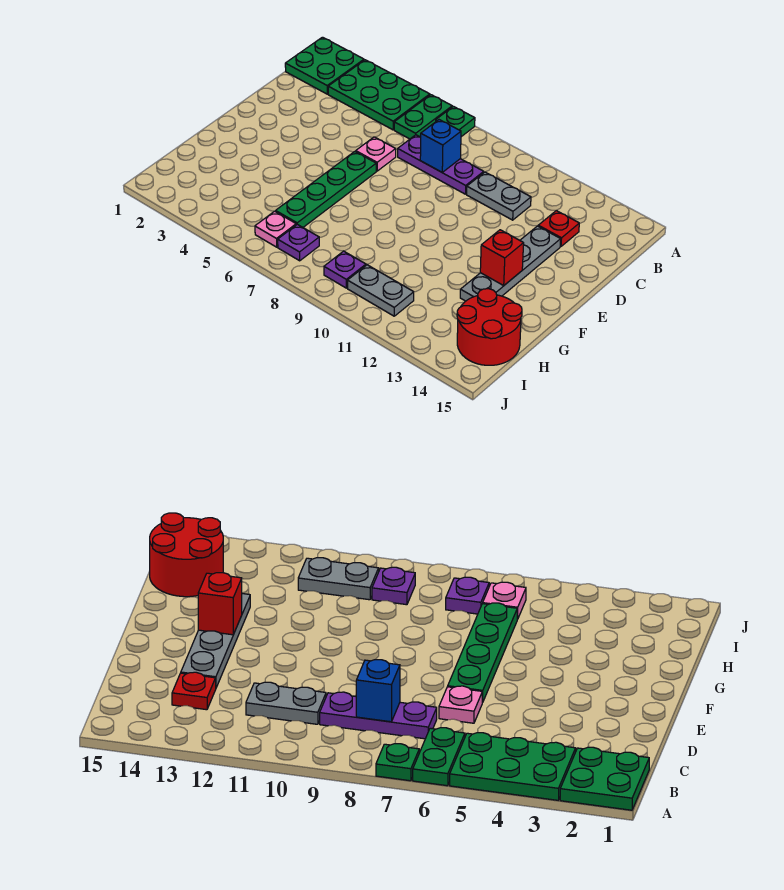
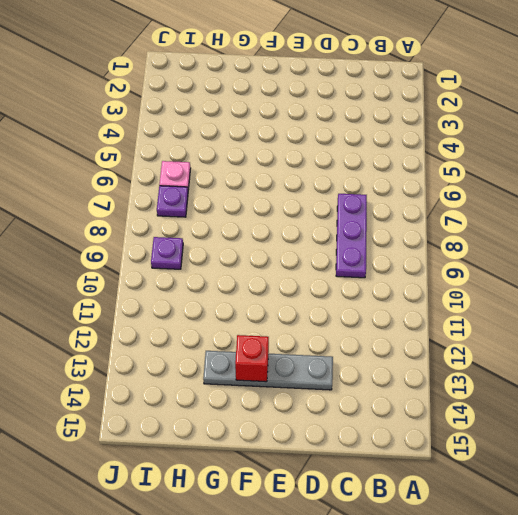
none -> green 2x2 plate [285,37,364,94]
none -> green 2x3 plate [328,60,430,130]
none -> green 1x2 plate [394,95,452,139]

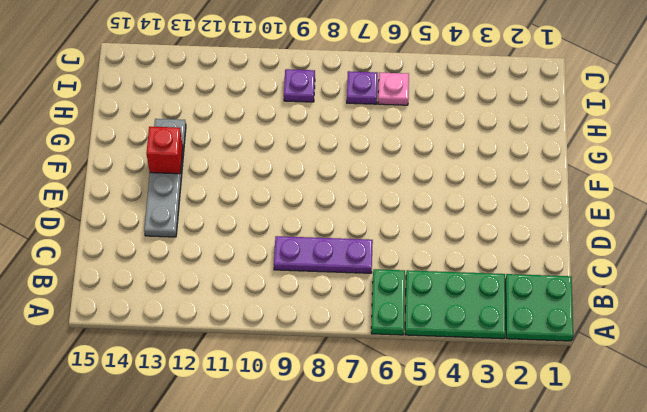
none -> green 1x1 plate [436,106,475,137]
none -> grey 1x2 plate [467,172,531,220]
none -> red 1x1 plate [538,211,579,246]

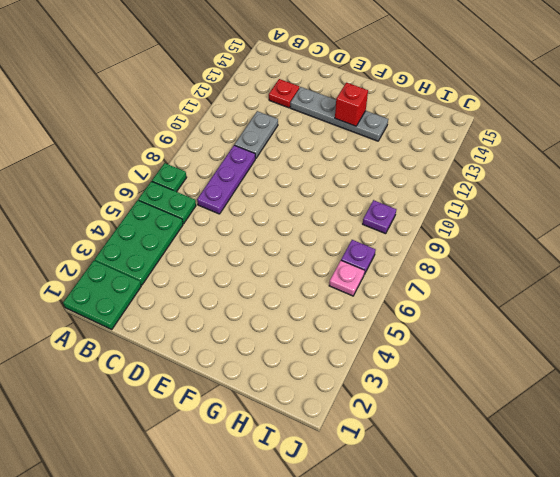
none -> pink 1x1 plate [355,137,396,171]
none -> green 1x4 plate [276,152,376,227]
none -> red 2x2 round brick [457,289,522,365]

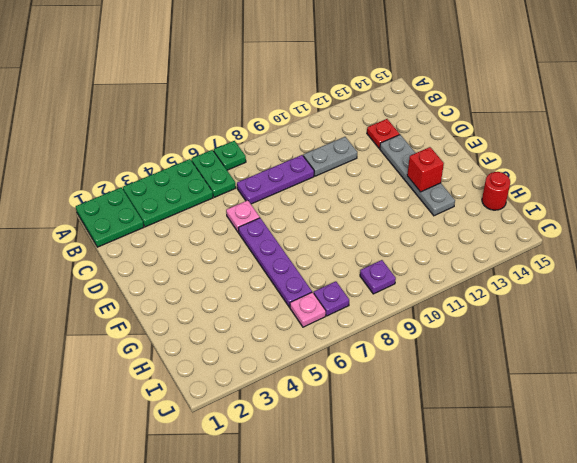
purple 1x4 plate [238,218,312,307] -> green 1x4 plate [276,152,376,227]
red 1x1 round brick [482,172,510,210] -> red 2x2 round brick [457,289,522,365]
none -> grey 1x2 plate [348,265,414,316]
none -> blue 1x1 brick [420,120,461,172]

